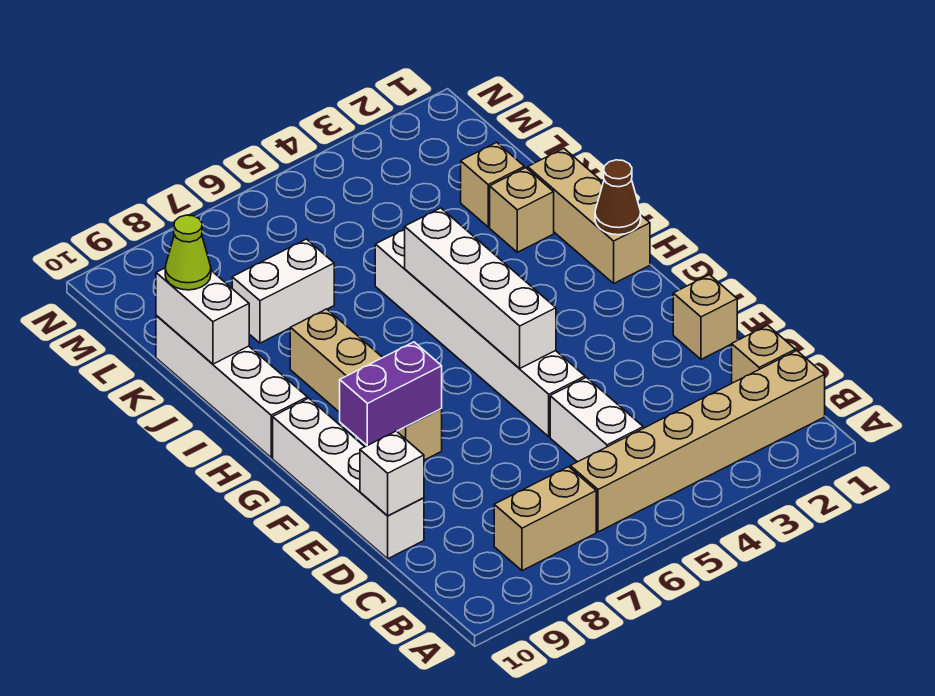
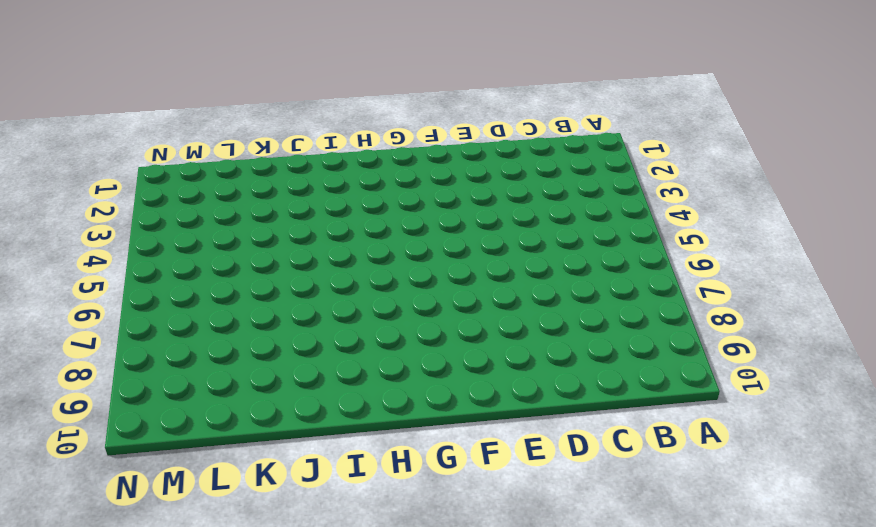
none -> tan 1x6 brick [570,351,825,532]
none -> tan 1x2 brick [494,467,596,571]
none -> tan 1x1 brick [732,325,795,383]

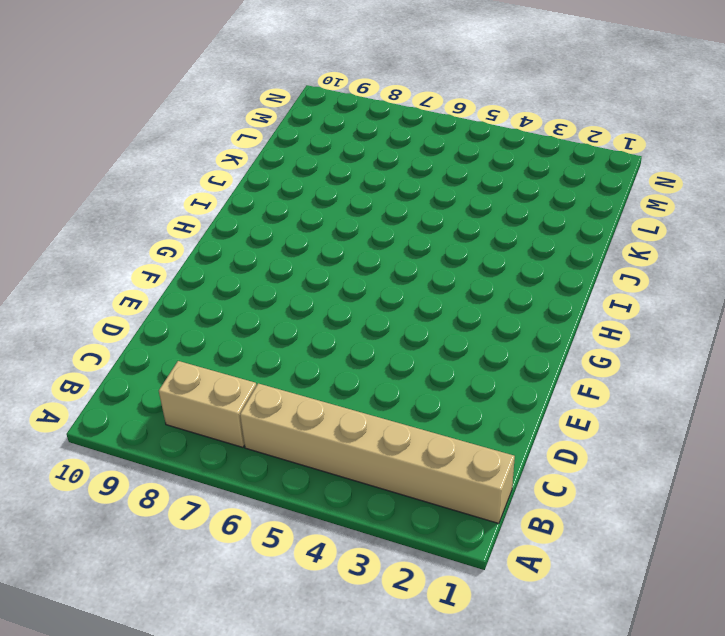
none -> tan 1x1 brick [732,325,795,383]
none -> white 1x2 brick [550,377,643,462]
none -> white 1x4 brick [273,398,424,559]

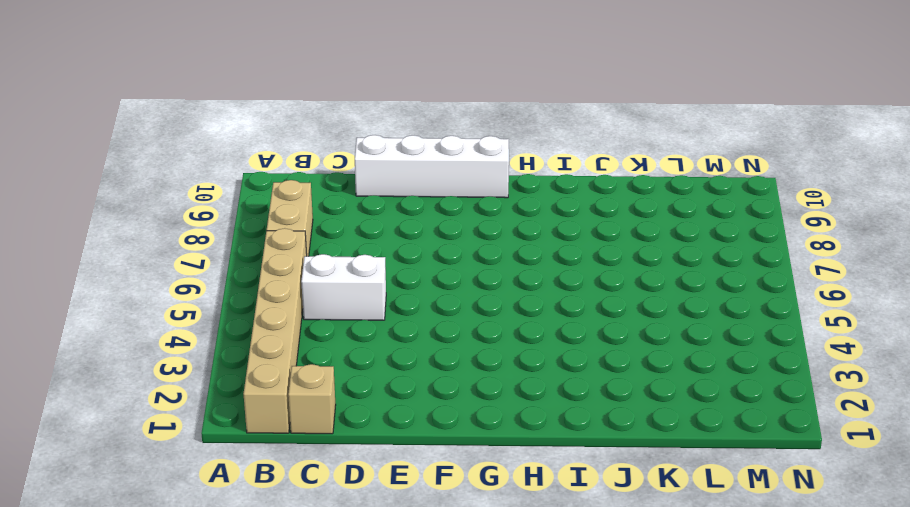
none -> tan 1x1 brick [673,275,737,359]
none -> white 1x6 brick [375,229,585,437]
none -> tan 1x4 brick [290,309,442,460]

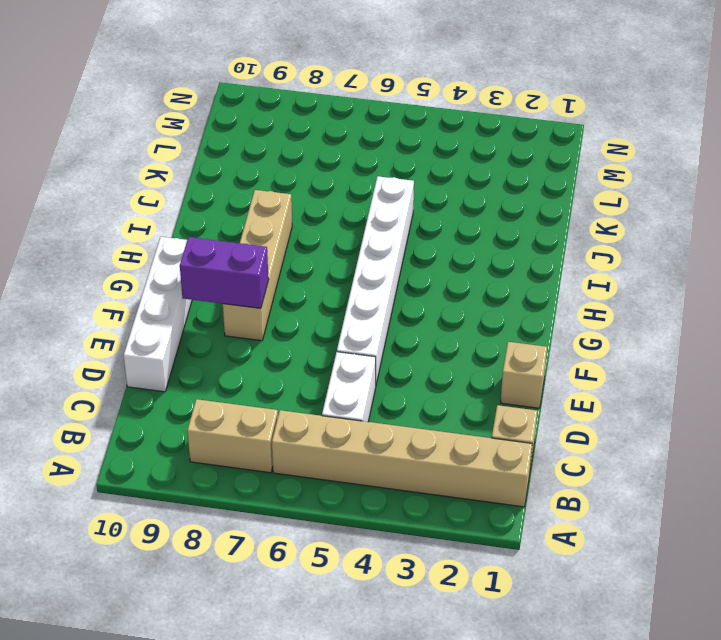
none -> tan 1x3 brick [528,148,650,283]
none -> white 1x4 brick [156,316,307,458]
none -> tan 1x1 brick [490,168,554,252]

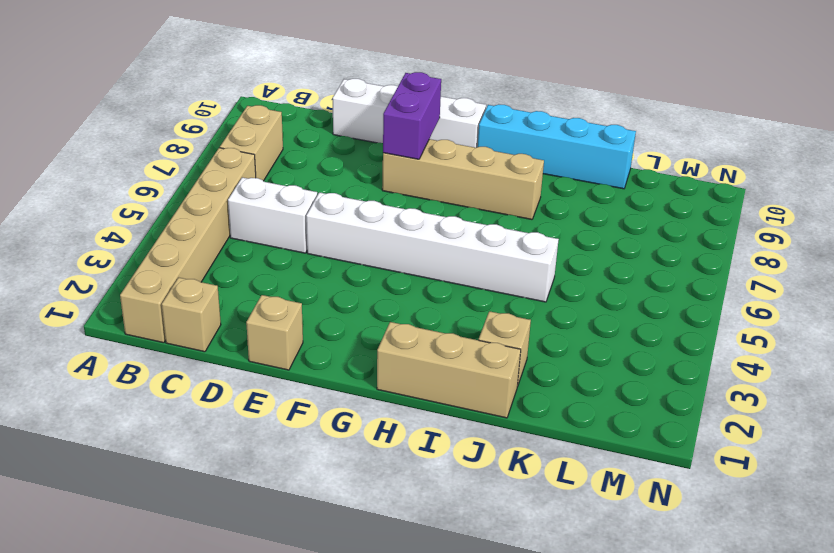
cyan 1x4 brick [478,104,636,189] -> white 1x4 brick [156,316,307,458]
none -> tan 1x1 brick [461,142,524,227]
none -> white 1x2 brick [232,239,334,343]
none -> white 1x1 brick [360,431,424,516]

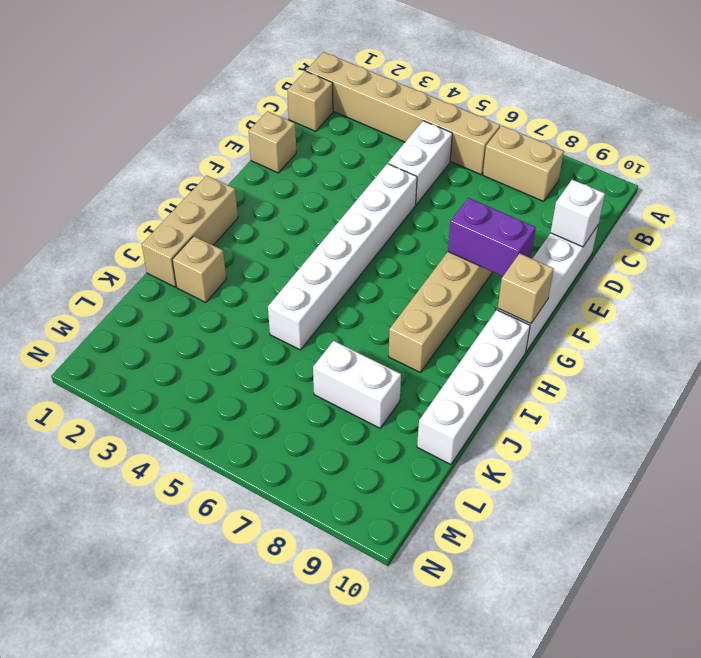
tan 1x1 brick [498,253,554,324] -> tan 1x1 brick moved to [461,142,524,227]
none -> white 1x4 brick [405,208,556,369]
none -> brown 1x1 cone [595,160,641,235]
none -> white 1x2 brick [156,268,249,364]

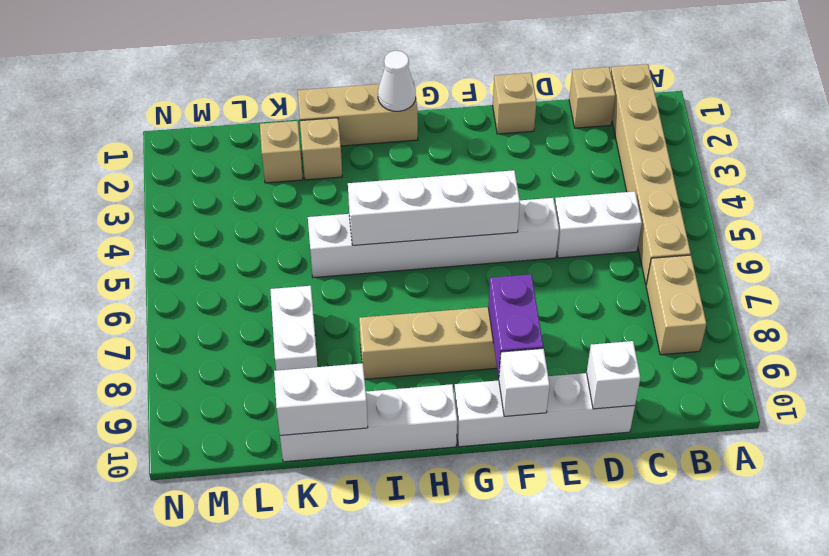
white 1x1 brick [499,348,550,416] -> none
white 1x1 cone [378,51,416,111] -> brown 1x1 cone [595,160,641,235]
none -> lime 1x1 cone [165,215,211,290]

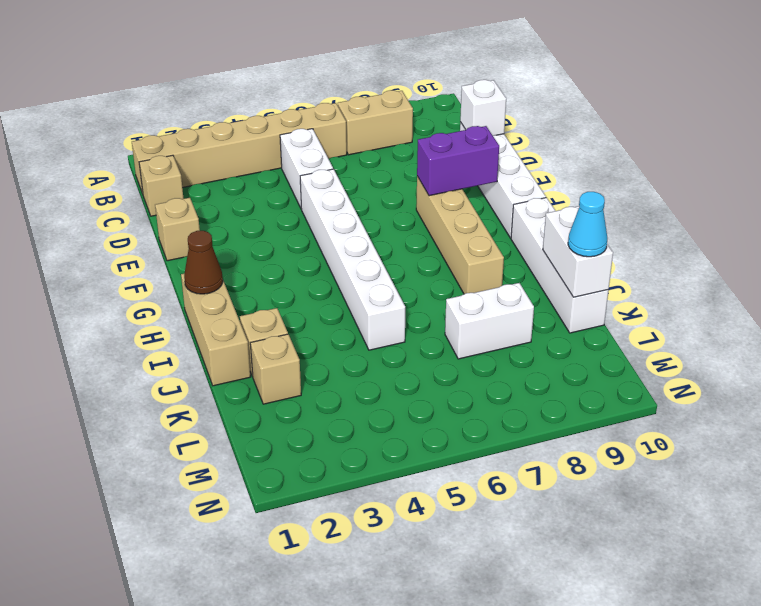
cyan 1x1 cone [568,192,607,257] -> lime 1x1 cone [165,215,211,290]
none -> white 1x4 brick [405,208,556,369]

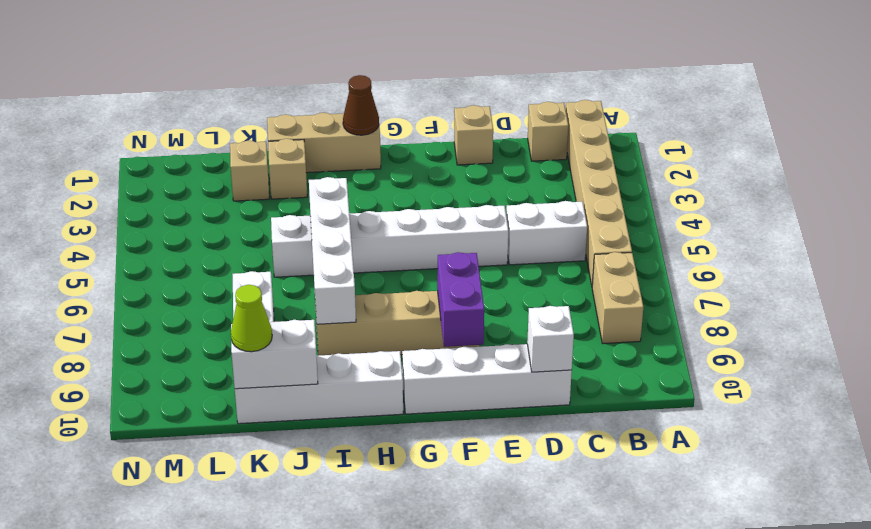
white 1x4 brick [309,177,356,324] -> white 1x4 brick turned to [405,208,556,369]

